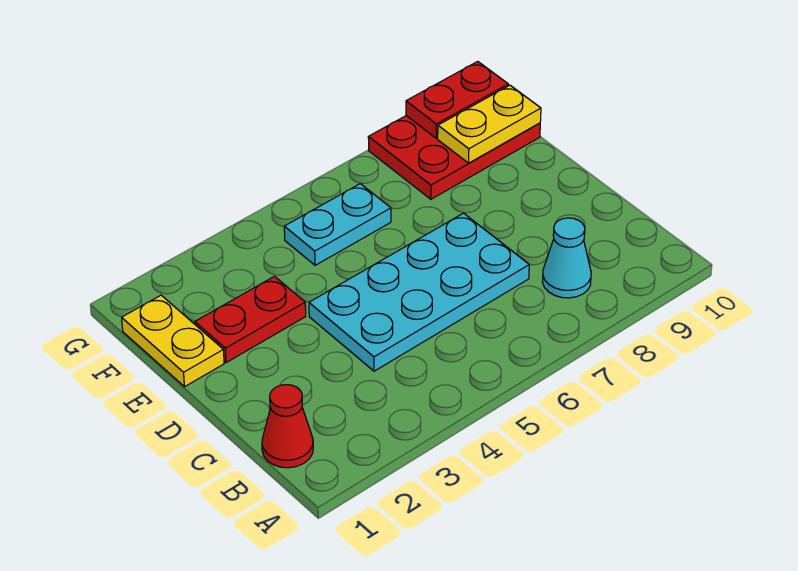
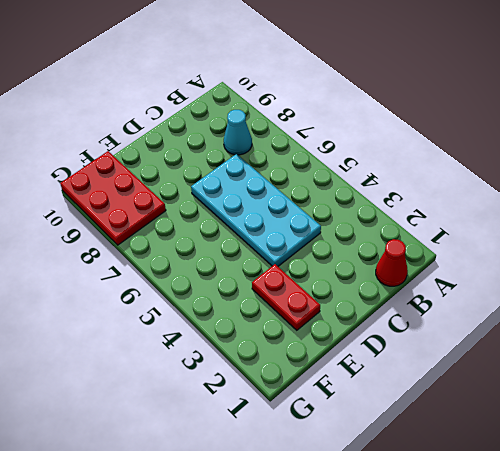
none -> yellow 1x2 plate [122,295,224,387]
none -> cyan 1x2 plate [284,184,391,265]

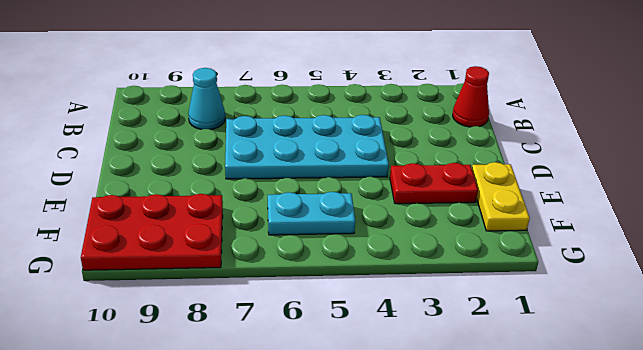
none -> yellow 1x2 plate [438,85,541,163]
none -> red 1x2 plate [406,62,508,138]

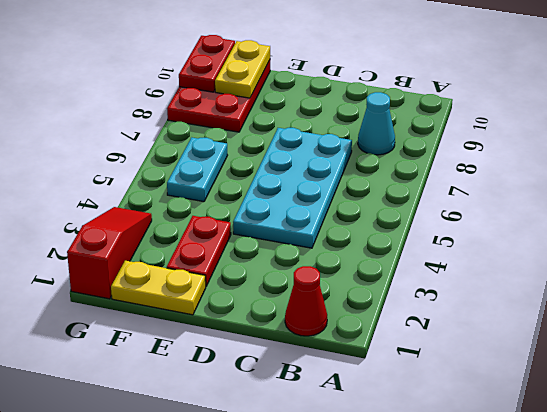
red 1x3 slope [67,207,152,299] -> none

